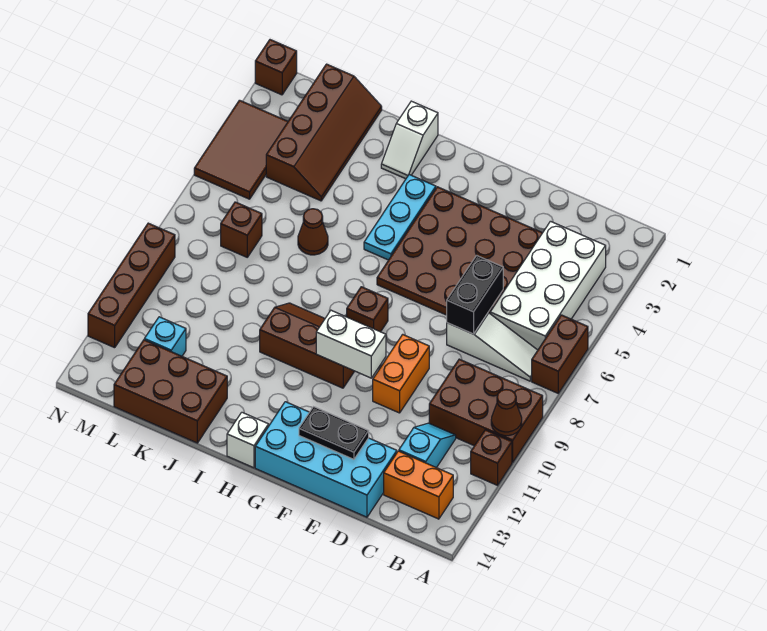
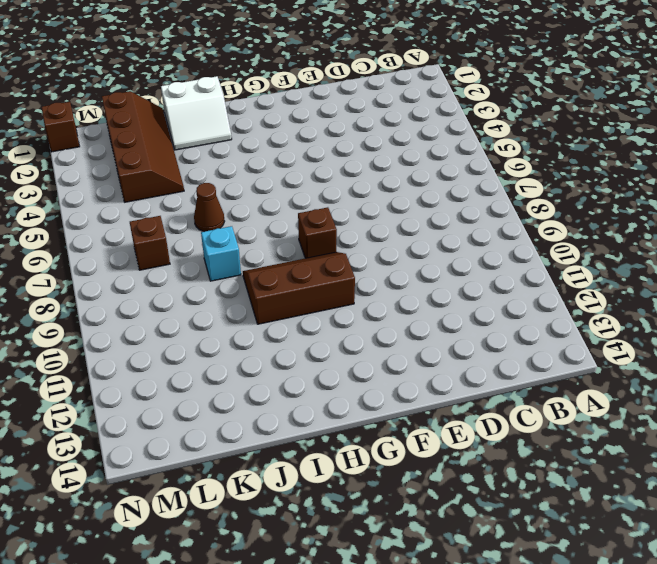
white 2x2 slope [161,76,232,150] -> white 1x2 slope [381,101,438,179]
cyan 1x1 brick [201,226,241,281] -> cyan 1x1 brick moved to [144,317,186,356]
none -> brown 1x2 brick [532,315,588,393]
none -> brown 2x3 brick [429,359,543,462]
none -> brown 1x1 brick [471,430,512,485]

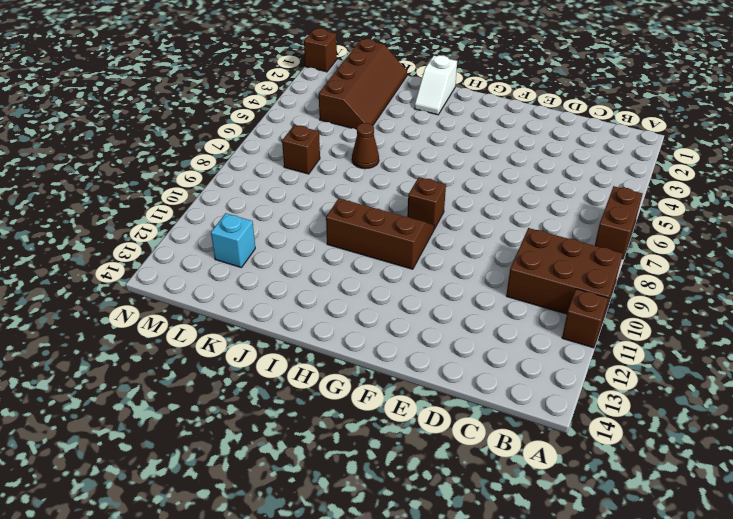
none -> white 2x4 brick [490,221,606,350]
none -> white 1x3 slope [447,313,538,381]
none -> orange 1x2 brick [384,451,453,519]

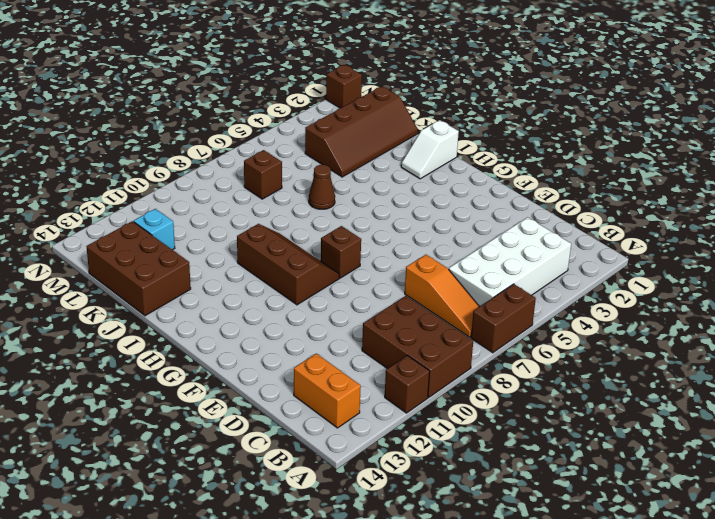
orange 1x3 slope [405,255,479,337] -> white 1x3 slope [447,313,538,381]
none -> cyan 1x2 slope [399,423,456,468]
none -> brown 4x4 plate [377,187,542,315]
none -> cyan 2x4 brick [255,402,397,517]

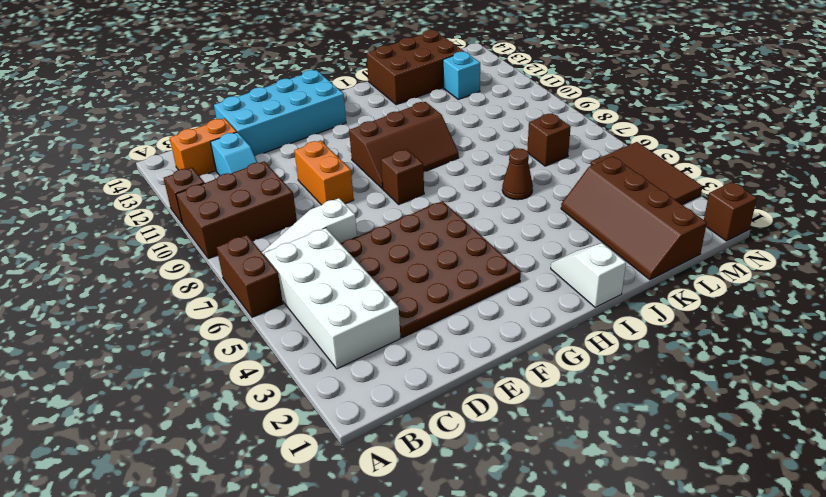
none -> cyan 1x3 plate [364,175,436,260]
none -> white 1x1 brick [227,412,269,468]
none -> brown 1x4 brick [88,223,175,348]

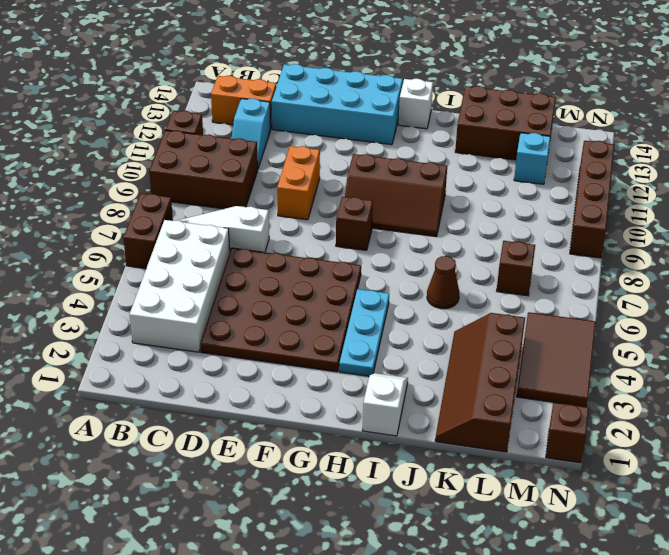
none -> brown 1x1 cone [491,389,522,436]
none -> black 1x2 brick [447,255,503,334]
none -> black 1x2 plate [299,407,369,459]

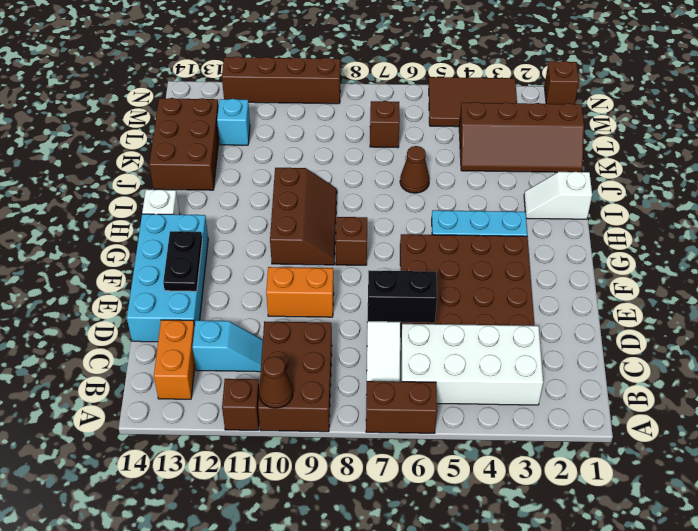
none -> white 1x2 brick [316,310,386,378]

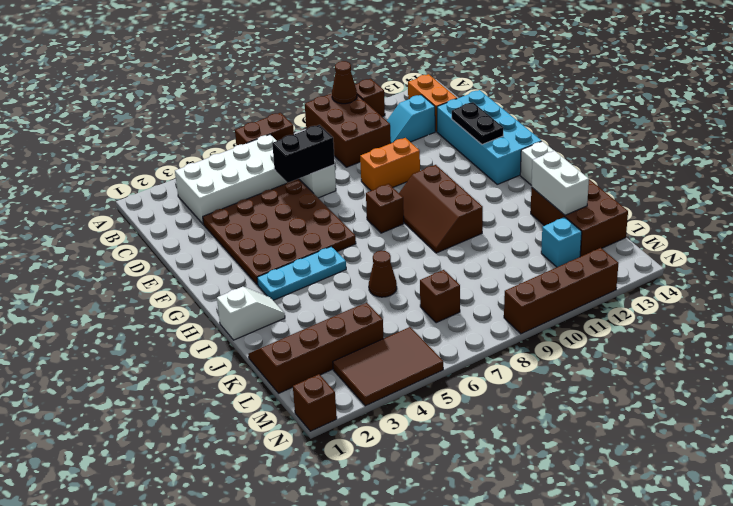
white 1x2 brick [532,151,589,215] -> white 1x2 brick moved to [316,310,386,378]

